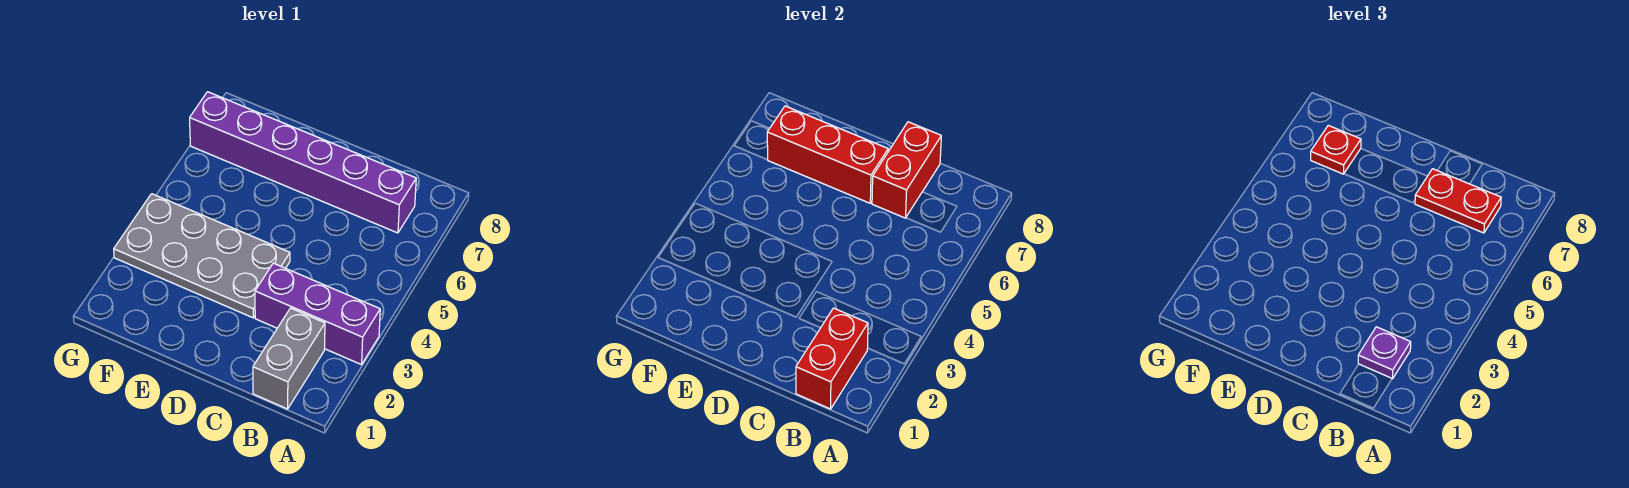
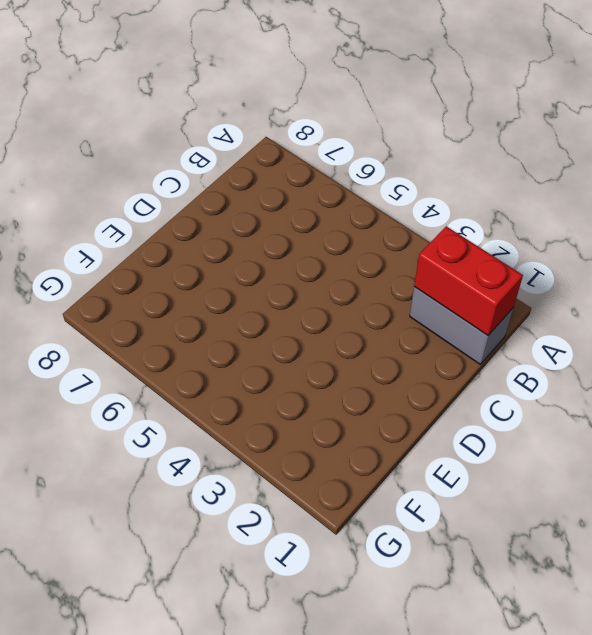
none -> purple 1x3 brick [255,263,380,365]
none -> purple 1x6 brick [190,92,416,233]

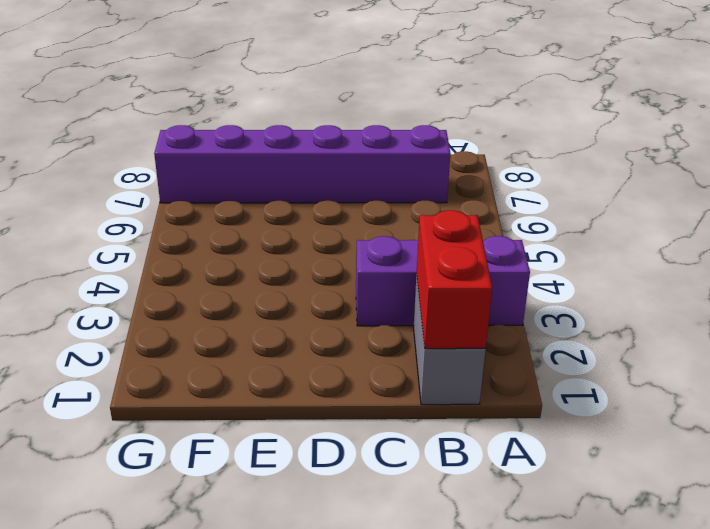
none -> grey 2x4 plate [114,194,290,318]
none -> red 1x2 brick [872,122,941,218]

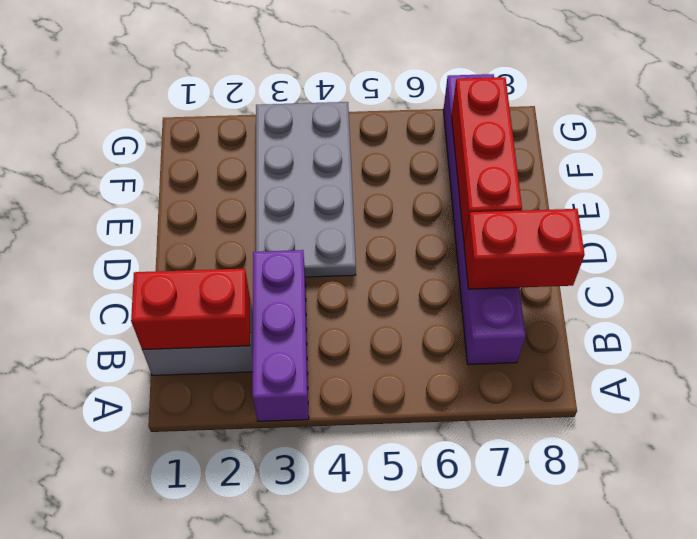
none -> purple 1x1 plate [1358,327,1411,379]
none -> red 1x2 plate [1415,169,1501,233]

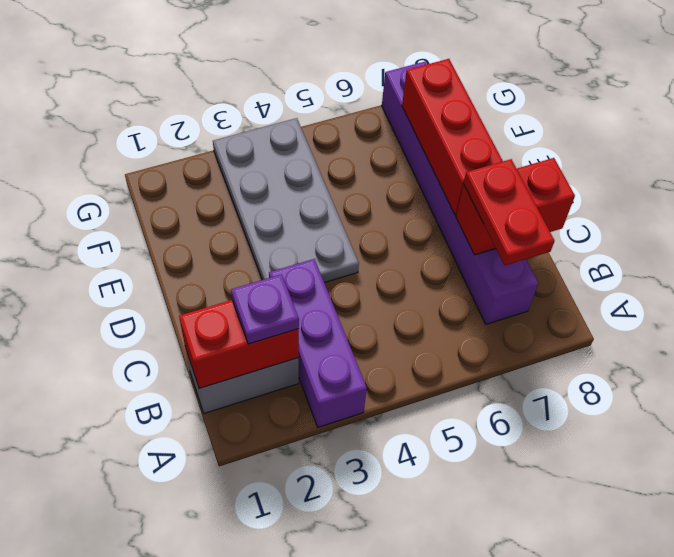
none -> red 1x1 plate [1311,125,1361,174]

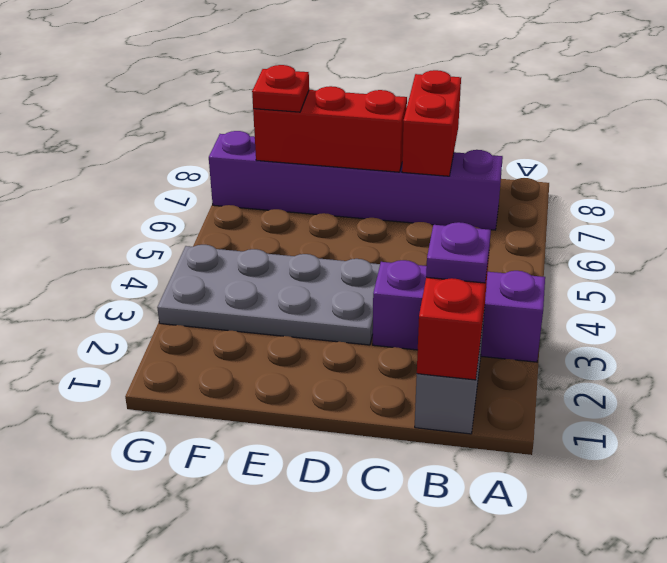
none -> red 1x2 plate [1415,169,1501,233]

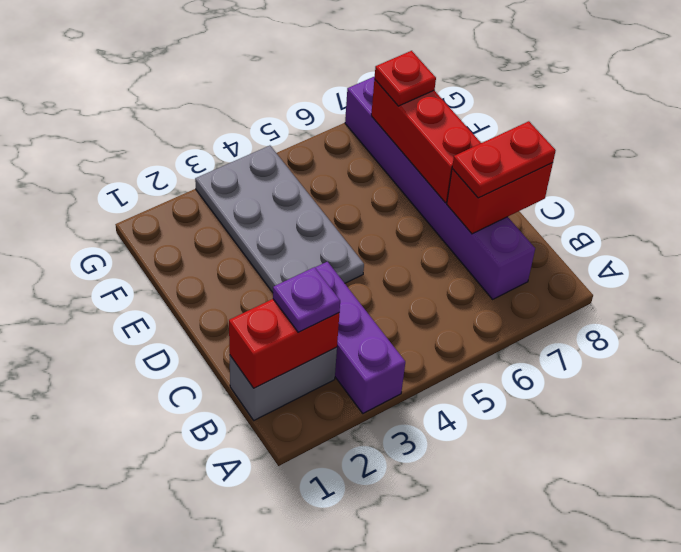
red 1x2 plate [452,121,556,198] -> red 1x2 plate turned to [1415,169,1501,233]

